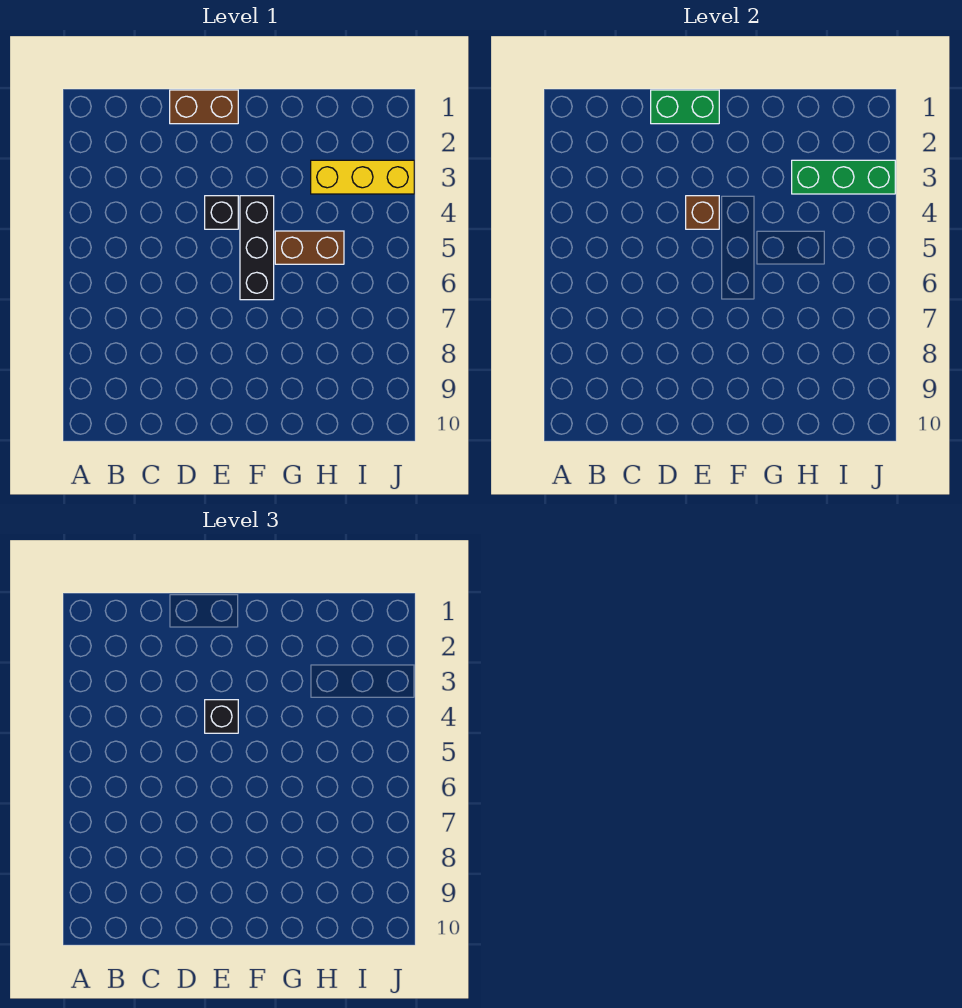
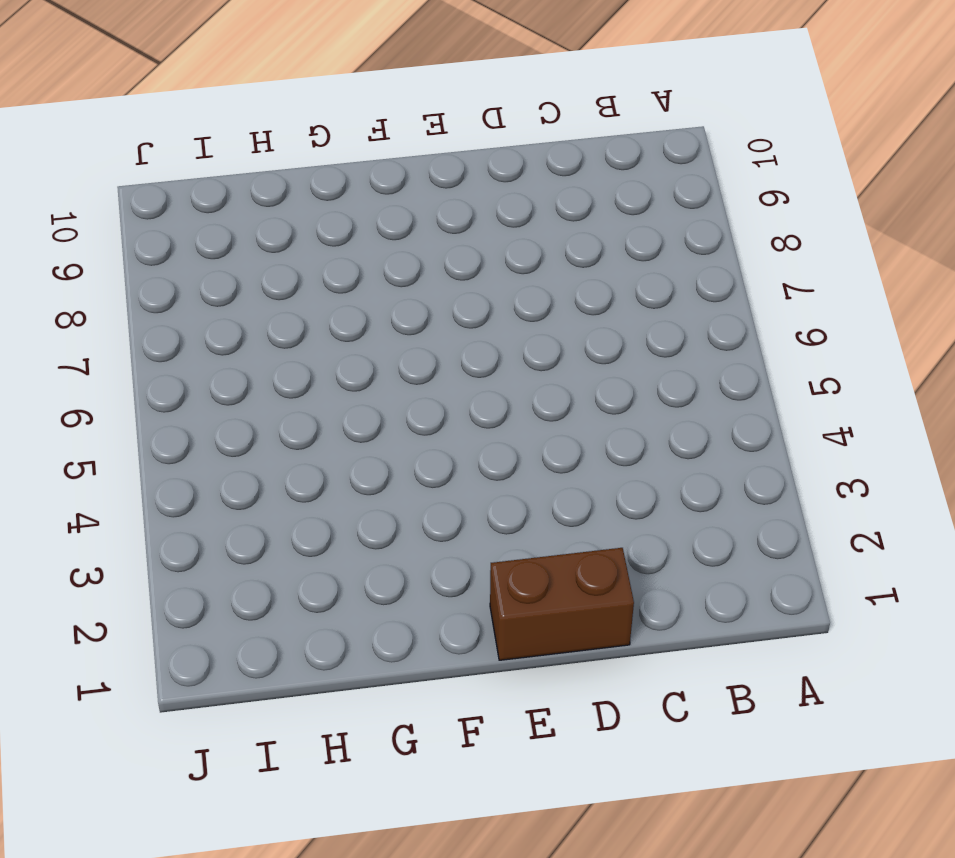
none -> black 1x1 brick [205,196,238,229]
none -> black 1x3 brick [240,196,274,300]

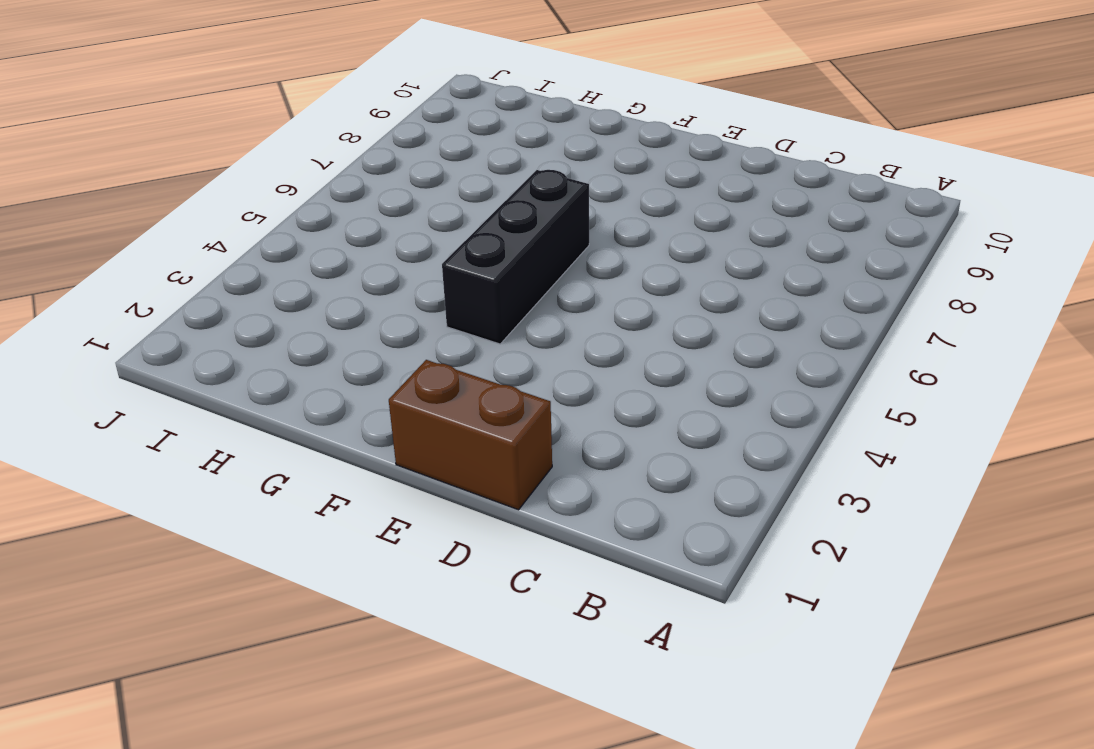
none -> black 1x1 brick [205,196,238,229]
none -> brown 1x2 brick [275,231,344,264]

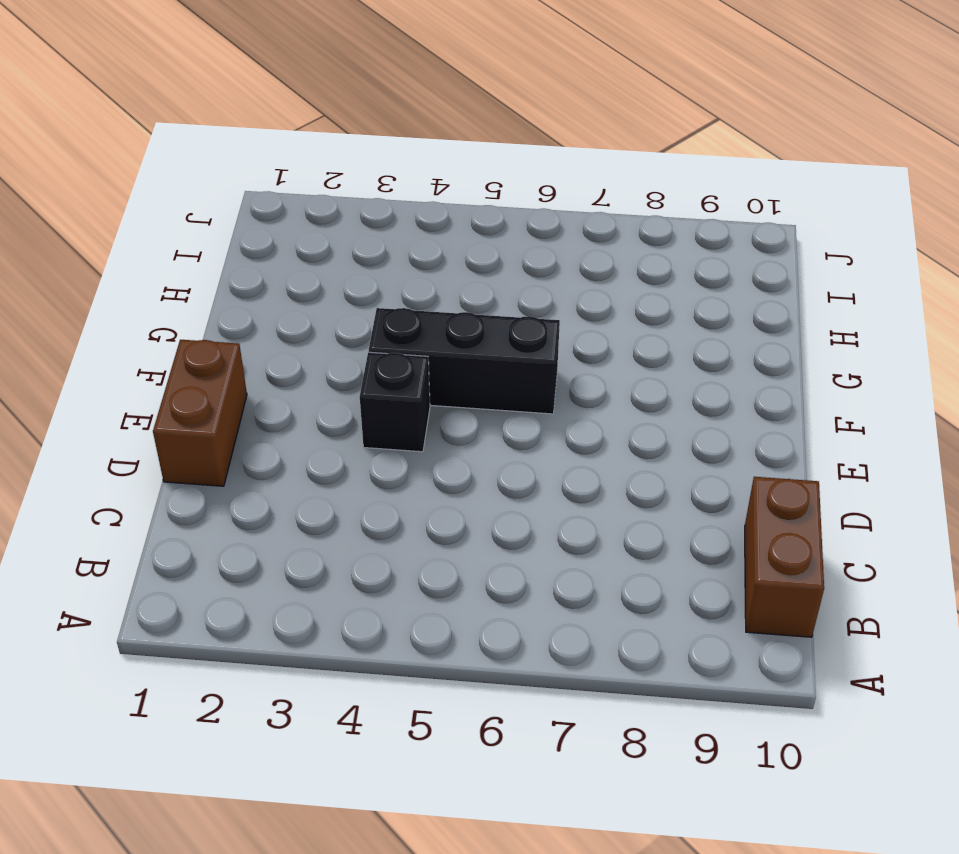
brown 1x2 brick [745,477,824,637] -> brown 1x2 brick moved to [275,231,344,264]
none -> yellow 1x3 brick [311,160,414,194]
none -> green 1x2 brick [651,90,719,124]

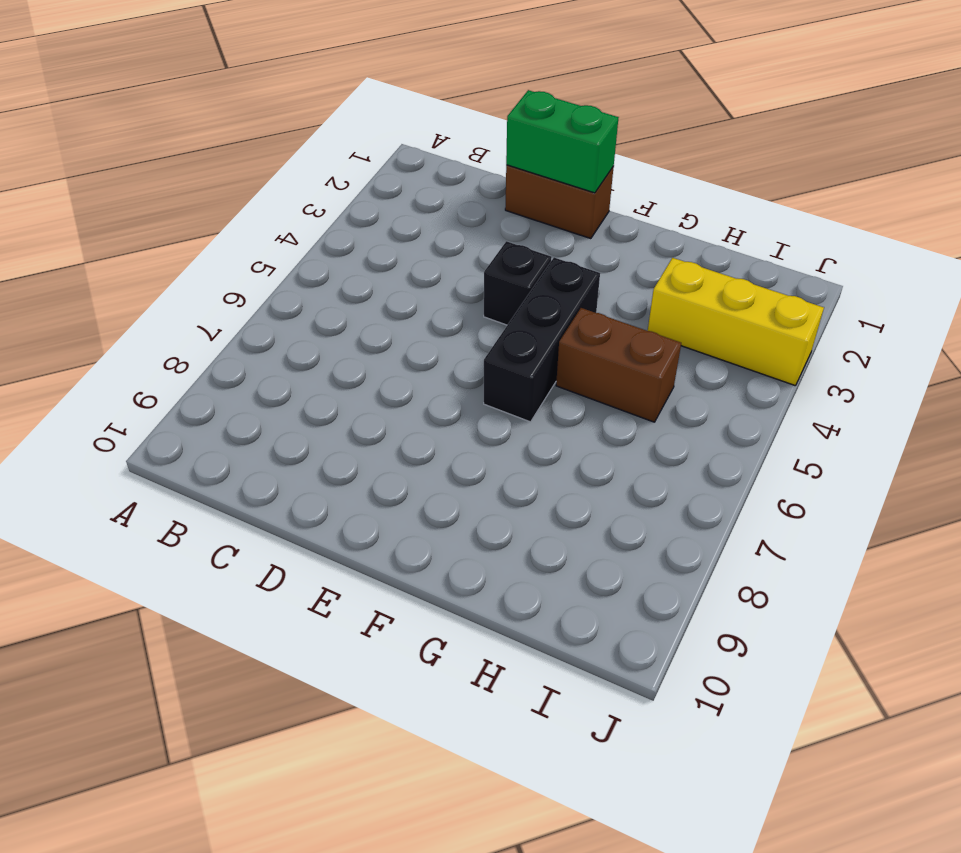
none -> brown 1x1 brick [686,196,719,229]
none -> green 1x3 brick [792,160,895,194]

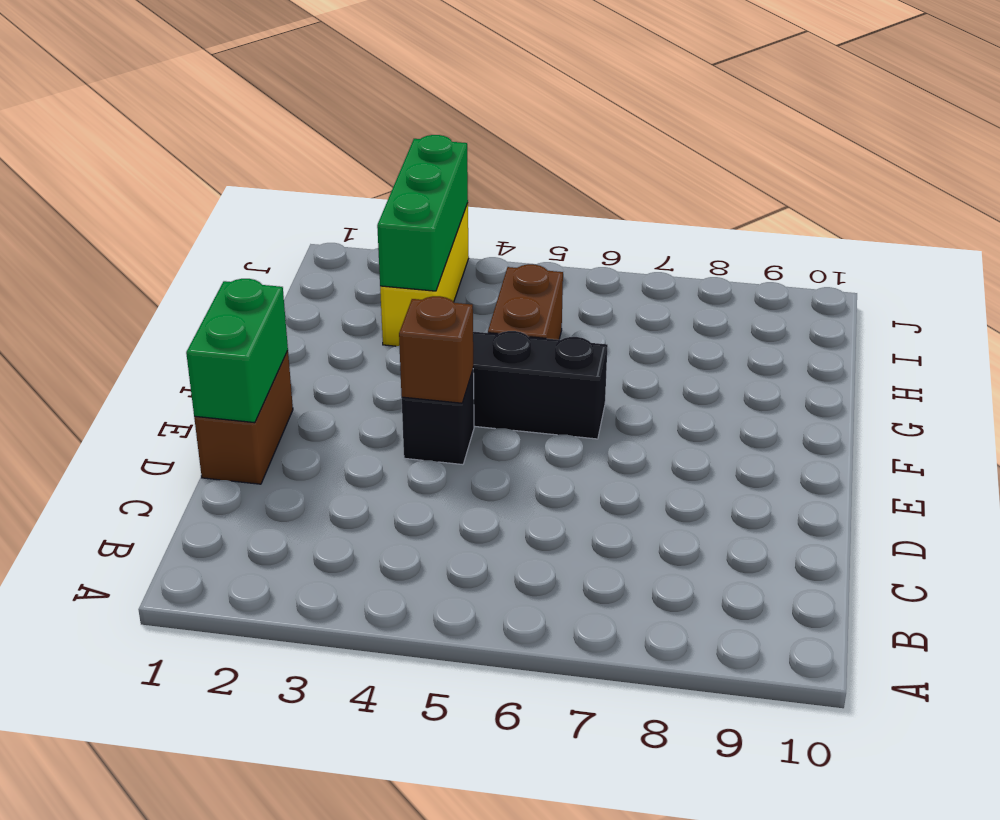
none -> black 1x1 brick [205,700,238,733]

